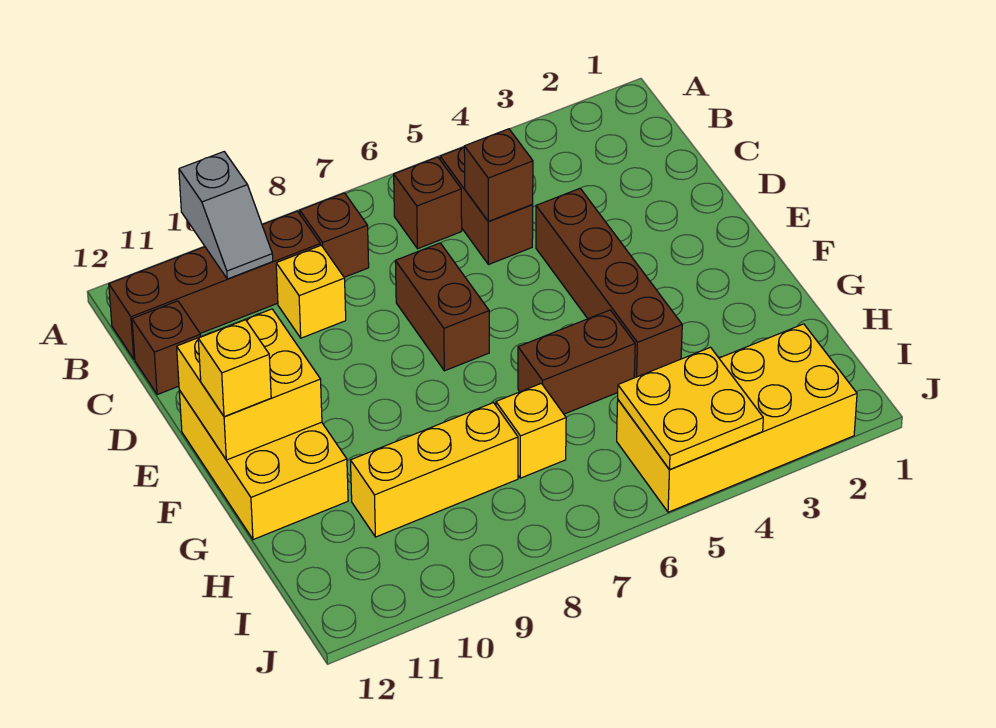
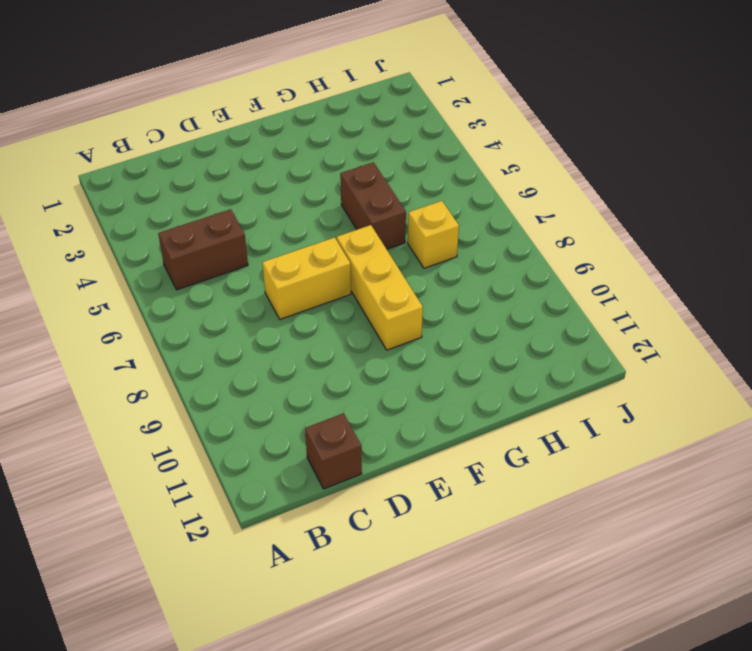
yellow 1x2 brick [262,237,351,319] -> brown 1x2 brick [395,243,489,371]
yellow 1x3 brick [337,225,423,350] -> yellow 1x3 brick moved to [351,403,518,537]
none -> brown 1x1 brick [394,157,462,249]
none -> brown 1x1 brick [300,193,369,277]
none -> brown 1x4 brick [109,211,320,359]

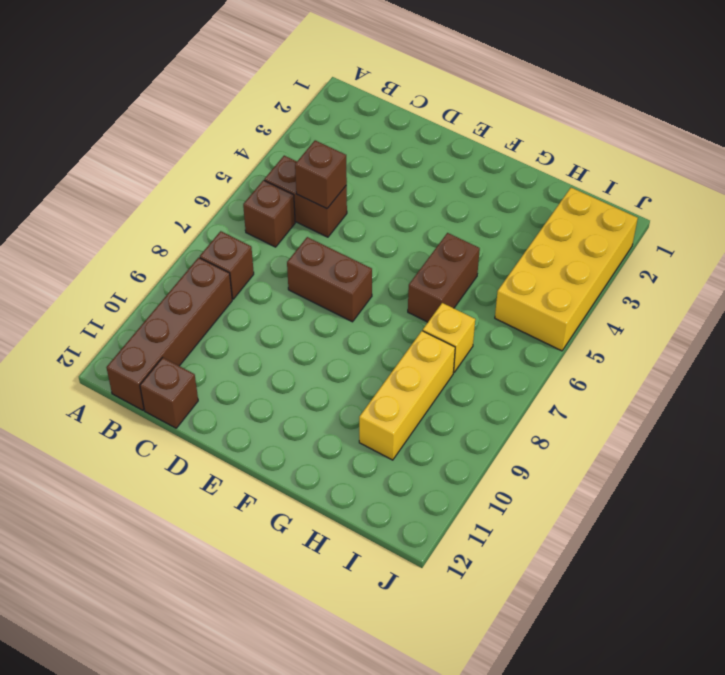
none -> yellow 1x1 brick [276,245,346,338]
none -> brown 1x4 brick [536,188,682,378]
none -> yellow 2x3 brick [179,390,348,540]

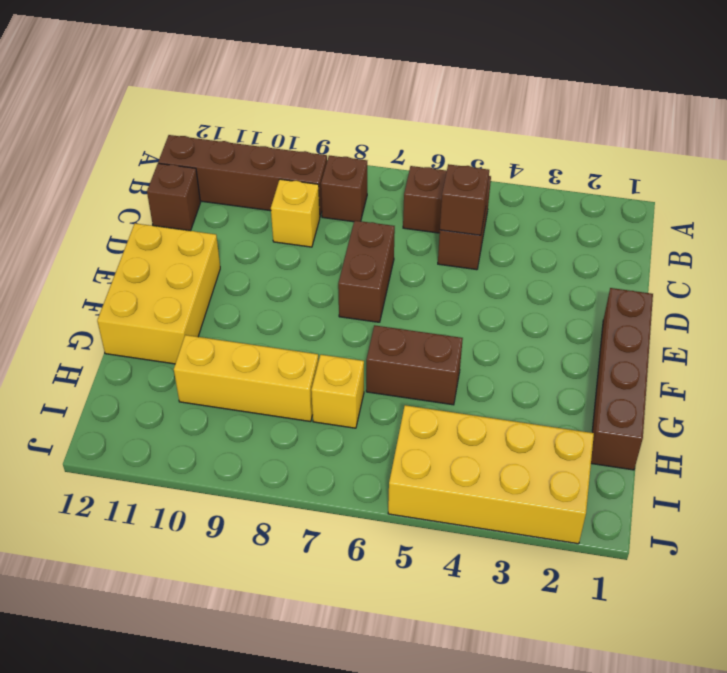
brown 1x4 brick [591,288,653,470] -> brown 1x4 brick moved to [536,188,682,378]
none -> grey 1x2 slope [179,152,273,279]
none -> yellow 2x2 brick [177,309,322,460]
none -> yellow 2x2 plate [618,347,763,470]

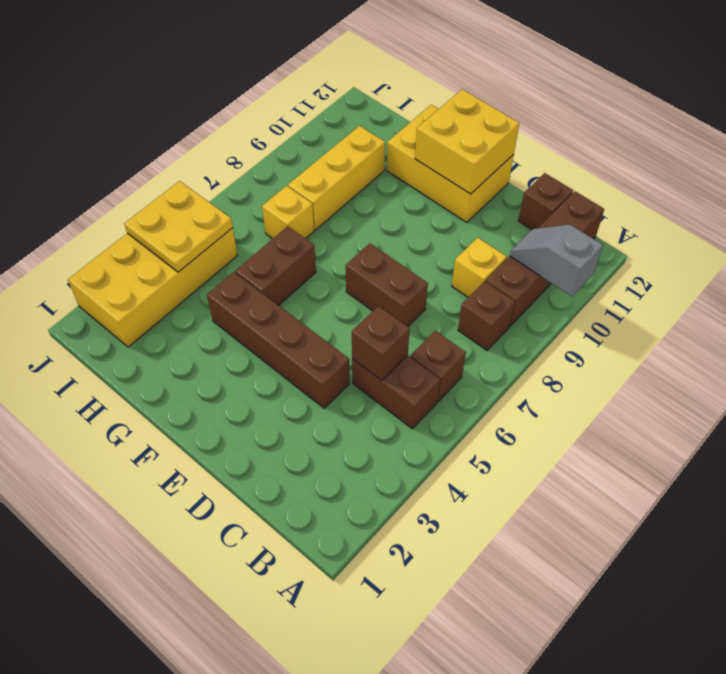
none -> yellow 1x1 brick [198,320,271,417]

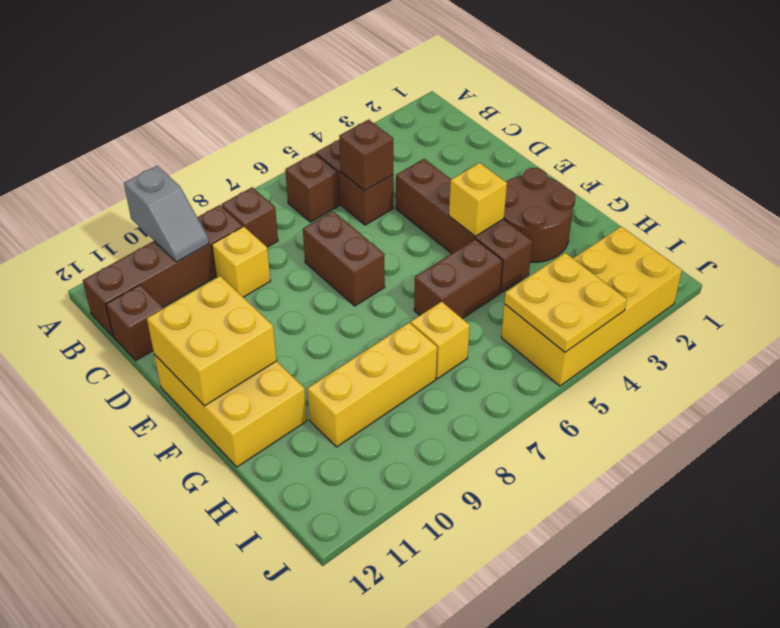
brown 2x2 round brick [504,168,575,262] -> none
yellow 1x1 brick [449,163,507,236] -> yellow 1x1 brick moved to [198,320,271,417]

